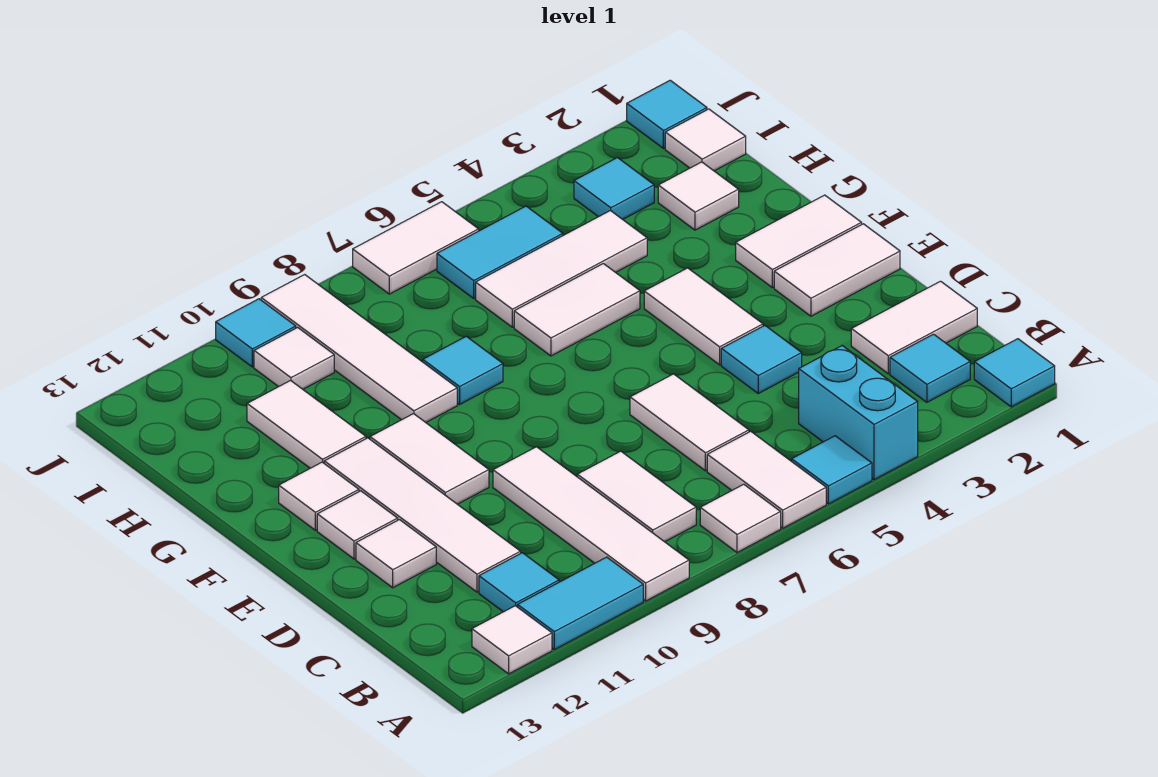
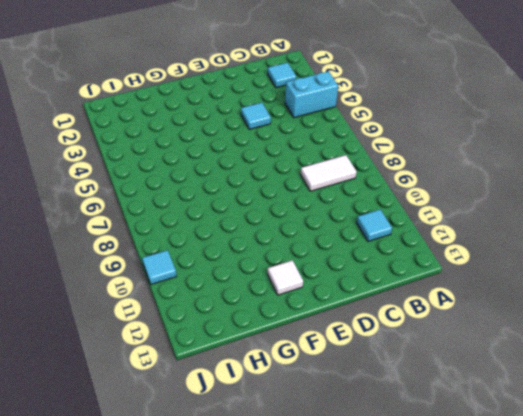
none -> cyan 1x1 tile [974,339,1055,407]
none -> cyan 1x1 tile [792,436,872,504]
none -> white 1x2 tile [707,431,826,528]
none -> white 1x1 tile [700,484,781,552]

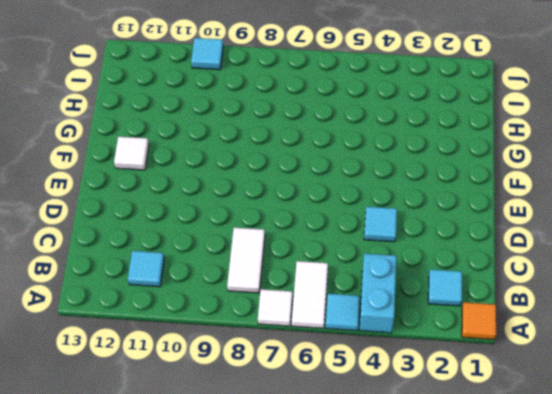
orange 1x1 tile [462,302,496,339] -> cyan 1x1 tile [974,339,1055,407]
none -> white 1x4 tile [493,447,689,601]
none -> cyan 1x2 tile [518,557,643,650]
none -> white 1x1 tile [472,606,552,674]
none -> white 1x2 tile [851,281,977,374]

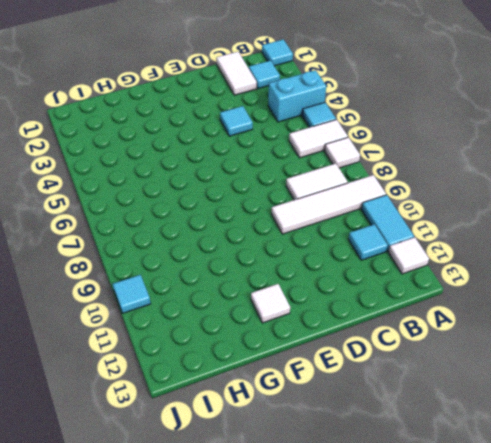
none -> white 1x2 tile [630,374,749,471]
none -> white 1x4 tile [324,438,521,592]
none -> white 1x1 tile [356,520,436,588]
none -> white 1x2 tile [774,224,900,316]

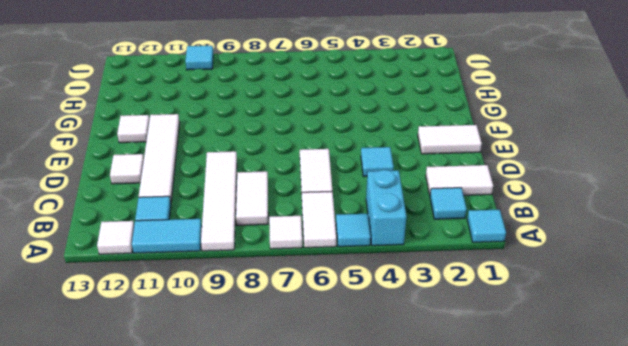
none -> white 1x2 tile [644,268,763,365]
none -> white 1x2 tile [370,414,489,504]
none -> white 1x1 tile [317,491,398,559]
none -> white 1x2 tile [736,195,862,288]

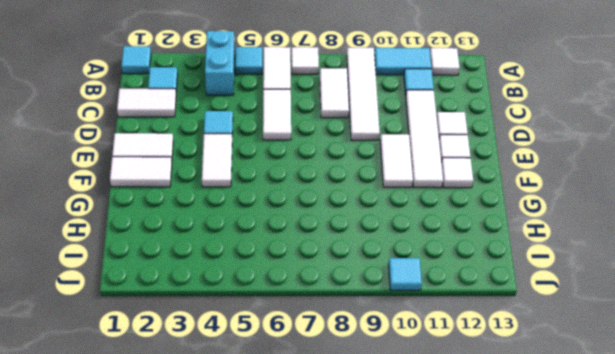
none -> white 1x2 tile [514,264,640,356]
none -> cyan 1x1 tile [423,336,503,404]
none -> white 1x4 tile [261,275,457,422]
none -> white 1x2 tile [247,381,366,468]

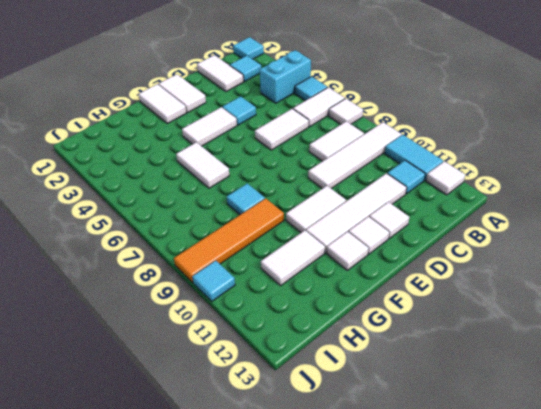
orange 1x4 tile [174,198,284,282] -> white 1x4 tile [261,275,457,422]
none -> white 1x1 tile [658,162,739,230]
none -> white 1x3 tile [476,210,647,327]
none -> white 1x1 tile [665,109,746,171]
none -> cyan 1x1 tile [574,158,654,219]

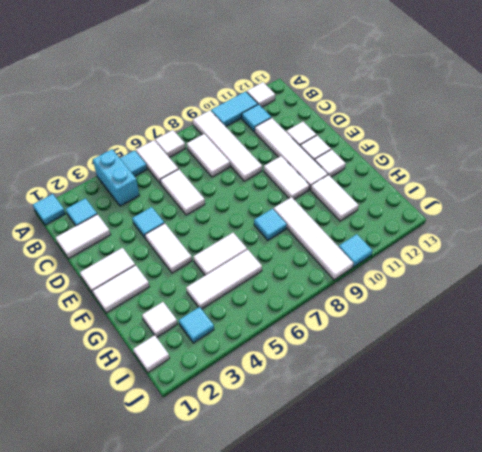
none -> cyan 1x2 tile [437,206,563,298]
none -> white 1x1 tile [254,328,334,389]
none -> cyan 1x1 tile [627,80,707,149]
none -> white 1x2 tile [353,202,479,294]

